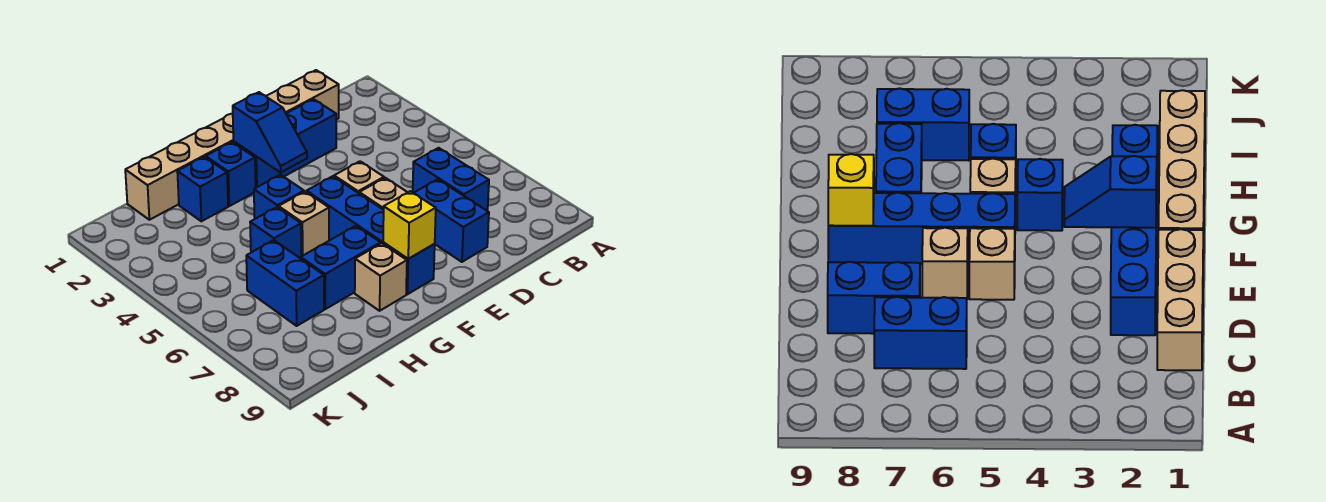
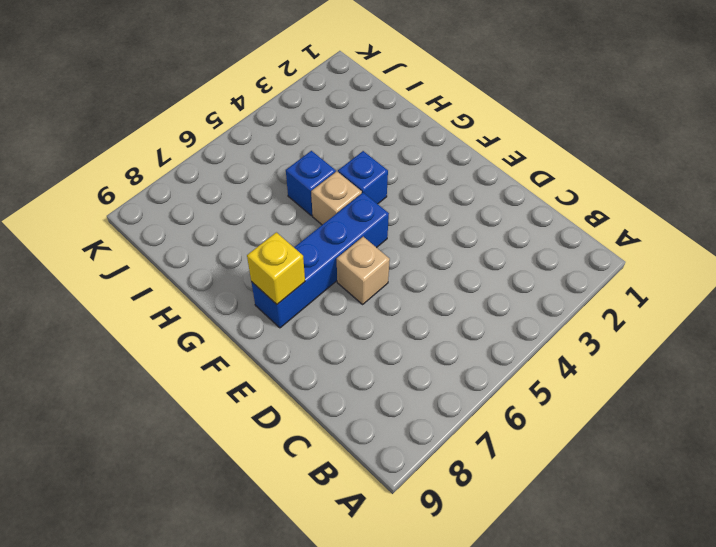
none -> tan 1x3 brick [266,70,339,120]
none -> blue 1x2 brick [413,148,489,211]
none -> blue 1x3 brick [234,99,336,188]

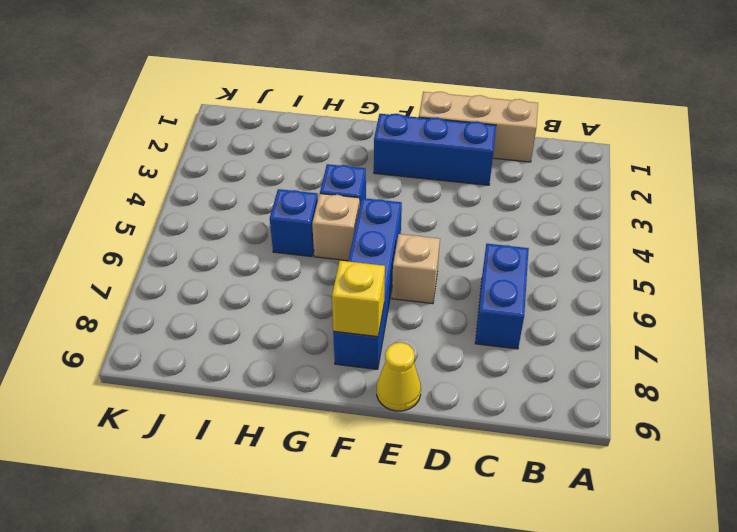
yellow 1x1 cone [377,343,421,411] -> none
none -> blue 1x2 brick [414,179,489,262]
none -> tan 1x1 brick [334,161,384,193]
none -> tan 1x4 brick [125,114,234,220]

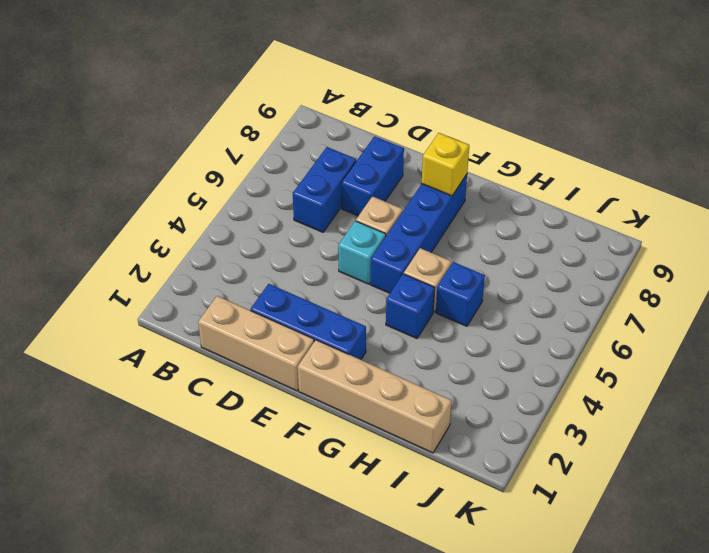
cyan 1x1 brick [338,221,386,284] -> tan 1x1 brick [334,161,384,193]
none -> blue 1x1 brick [206,142,256,206]
none -> blue 1x2 brick [301,226,381,309]
none -> tan 1x1 brick [355,243,407,311]

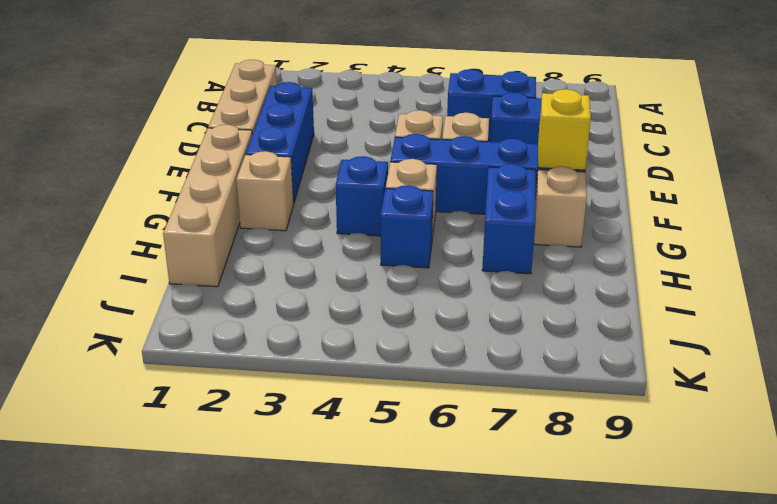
tan 1x1 brick [236,151,294,231] -> blue 1x1 brick [206,142,256,206]
none -> blue 1x1 brick [177,157,228,221]
none -> blue 1x2 brick [246,240,324,326]
none -> blue 1x2 slope [233,92,307,172]

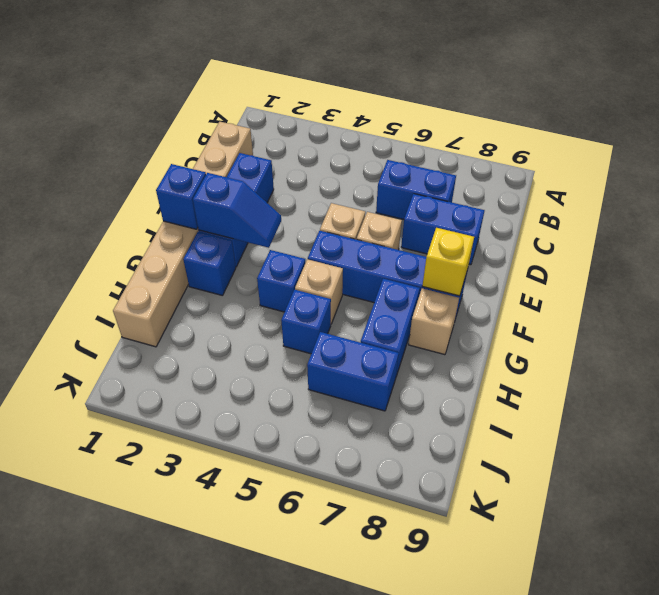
blue 1x1 brick [156,164,206,229] -> blue 1x1 brick moved to [177,157,228,221]

